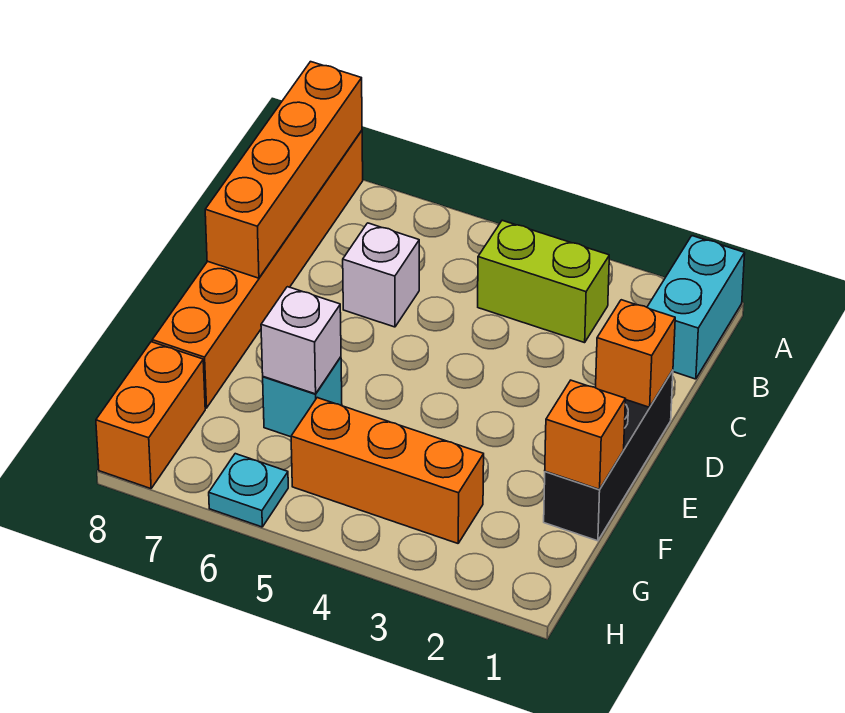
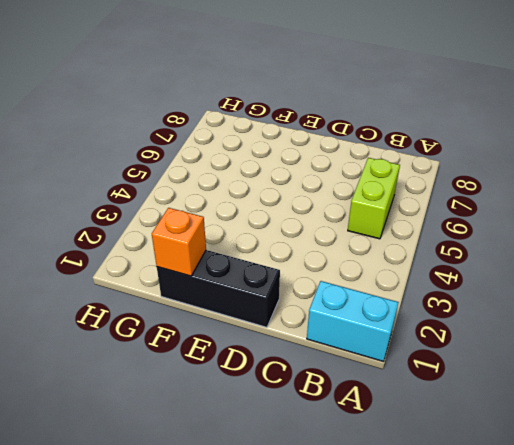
lime 1x2 brick [348,158,400,239] -> lime 1x2 brick moved to [478,220,609,343]
none -> orange 1x6 brick [152,130,363,408]
none -> white 1x1 brick [343,223,419,327]
none -> cyan 1x1 brick [263,357,342,437]

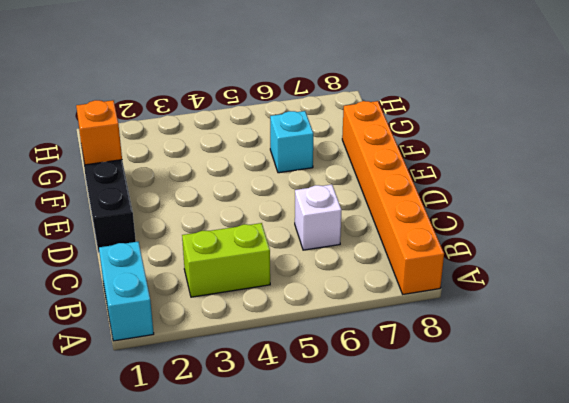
none -> orange 1x3 brick [291,398,484,543]
none -> orange 1x2 brick [96,342,205,489]
none -> cyan 1x1 plate [209,454,288,527]

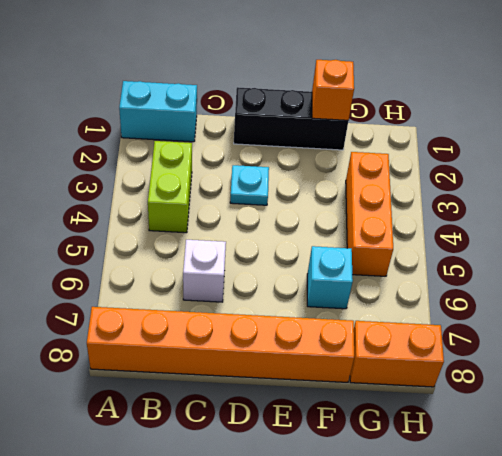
cyan 1x1 plate [230,165,269,205] -> cyan 1x1 plate moved to [209,454,288,527]
none -> orange 1x4 brick [205,62,362,278]
none -> orange 1x1 brick [596,300,675,407]
none -> white 1x1 brick [261,287,341,394]

